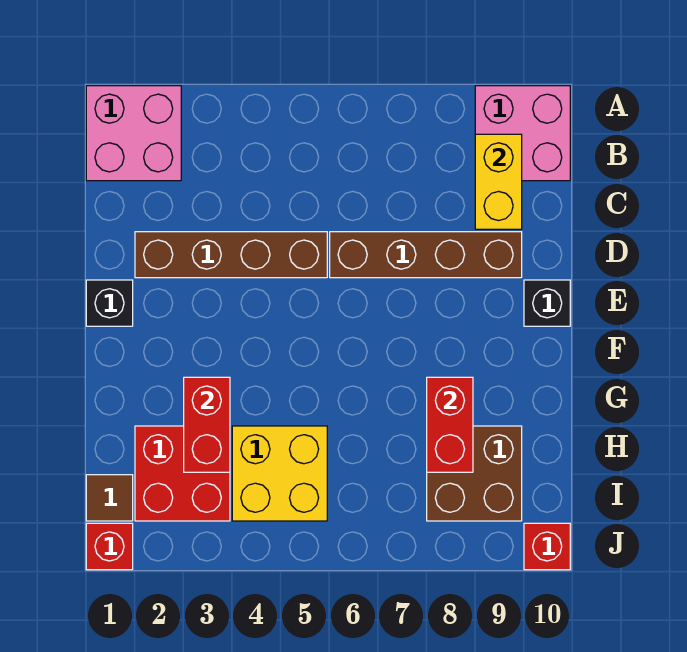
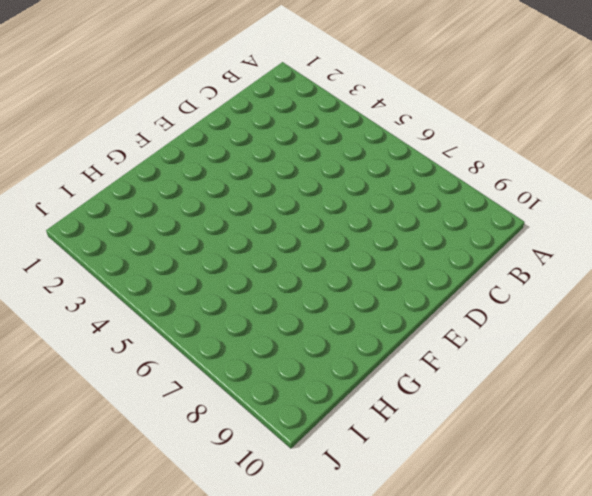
none -> pink 2x2 brick [86,86,181,181]
none -> pink 2x2 brick [475,86,570,181]
none -> brown 1x4 brick [135,232,327,278]

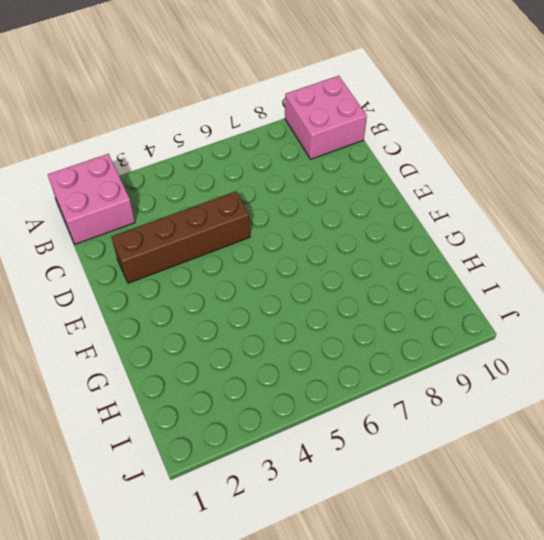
none -> brown 1x4 brick [330,232,522,278]
none -> black 1x1 brick [86,280,133,326]
none -> black 1x1 brick [524,280,570,326]

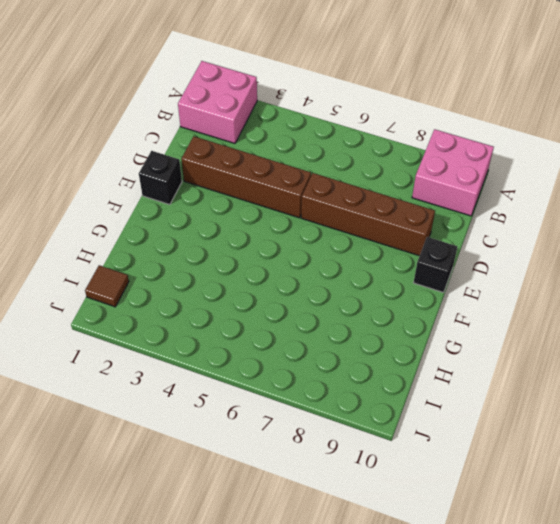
none -> red 2x2 brick [135,426,230,521]
none -> yellow 2x2 brick [232,426,327,521]
none -> brown 2x2 brick [427,426,522,521]

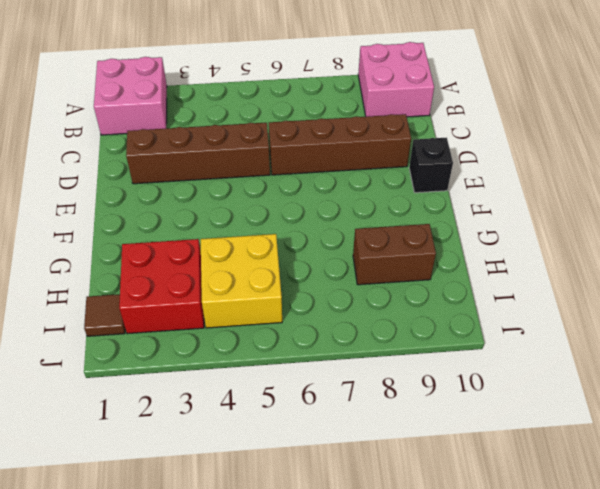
brown 1x2 brick [353,224,436,285] -> brown 2x2 brick [427,426,522,521]
none -> black 1x1 brick [86,280,133,326]
none -> red 1x1 brick [86,523,133,570]
none -> red 1x1 brick [524,523,570,570]

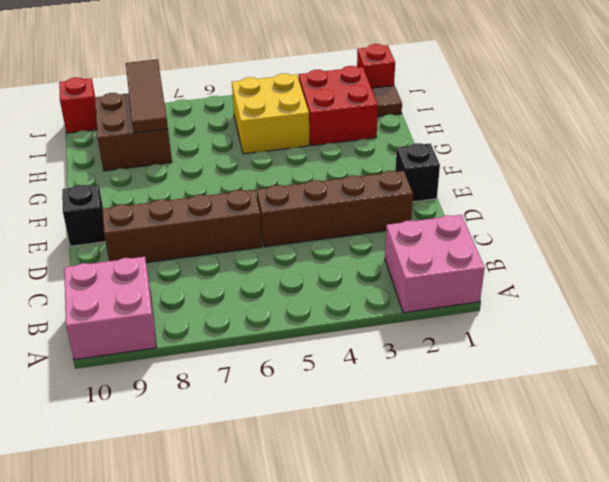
brown 1x3 tile [126,59,168,133] -> red 1x2 brick [427,377,473,472]
none -> yellow 1x2 brick [475,134,522,229]
none -> red 1x2 brick [184,377,230,472]

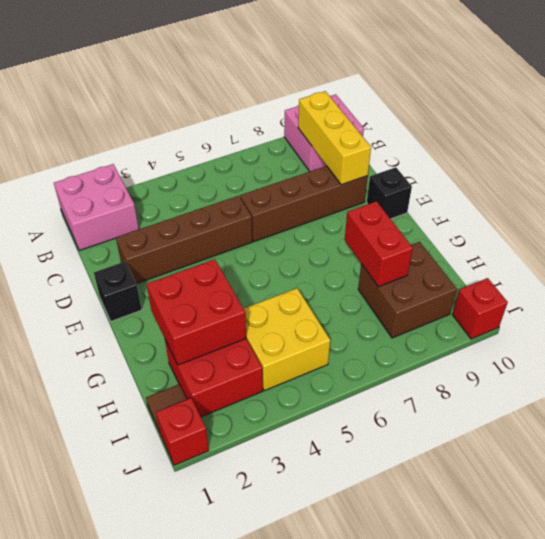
yellow 1x3 brick [298,91,371,185] -> yellow 1x2 brick [475,134,522,229]
red 2x2 brick [147,259,246,365] -> red 1x2 brick [184,377,230,472]

